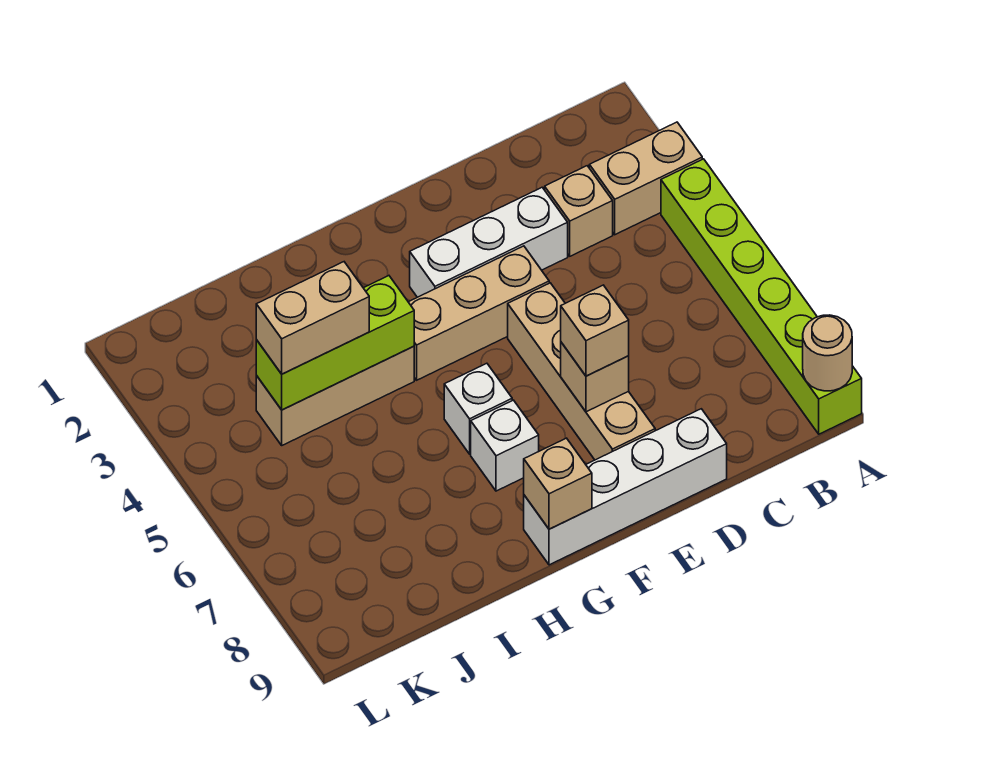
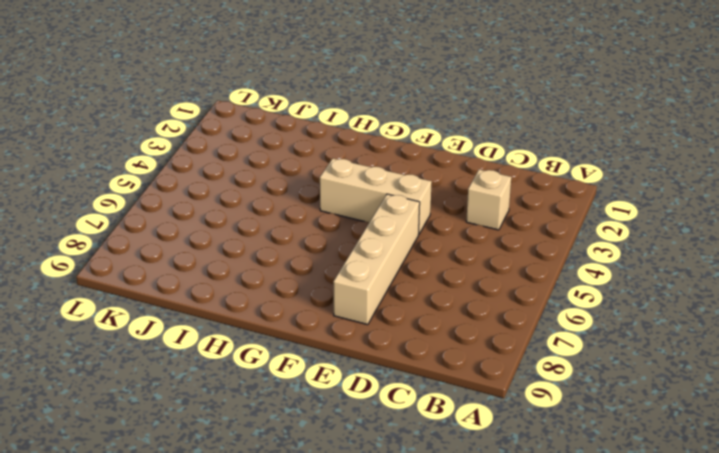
none -> tan 1x2 brick [589,122,702,235]
none -> lime 1x6 brick [661,159,862,434]
none -> white 1x3 brick [410,187,568,297]

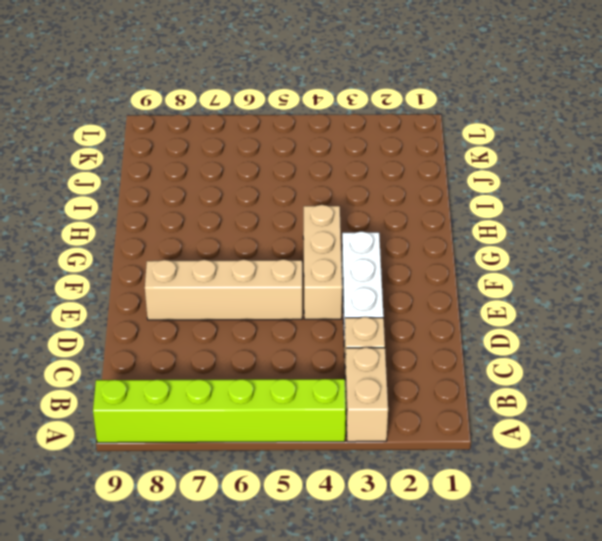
none -> white 1x4 brick [524,409,727,565]
none -> white 1x1 brick [444,363,512,454]
none -> white 1x1 brick [471,400,539,491]

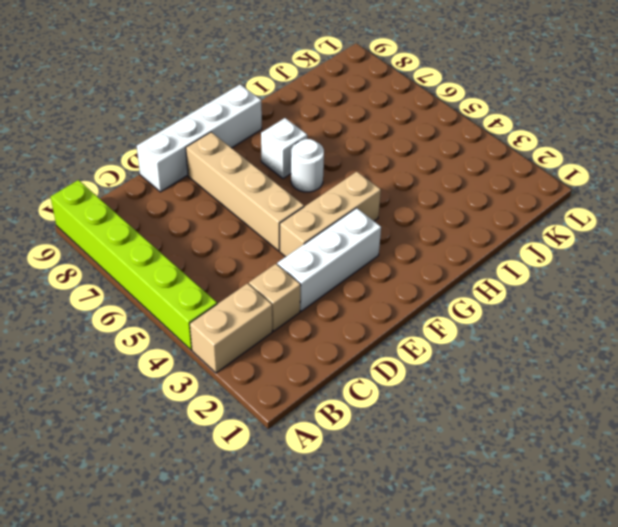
white 1x1 round brick [291,139,324,192] -> white 1x1 brick [444,363,512,454]
none -> tan 1x3 brick [256,346,414,445]
none -> tan 1x1 round brick [803,315,852,391]
none -> tan 1x1 brick [561,342,629,412]

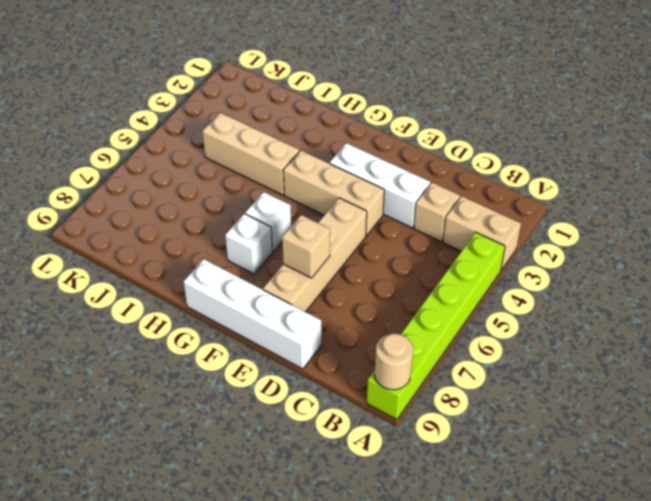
none -> tan 1x1 brick [524,438,592,529]
none -> lime 1x3 brick [256,276,414,410]
none -> tan 1x1 brick [561,285,629,376]

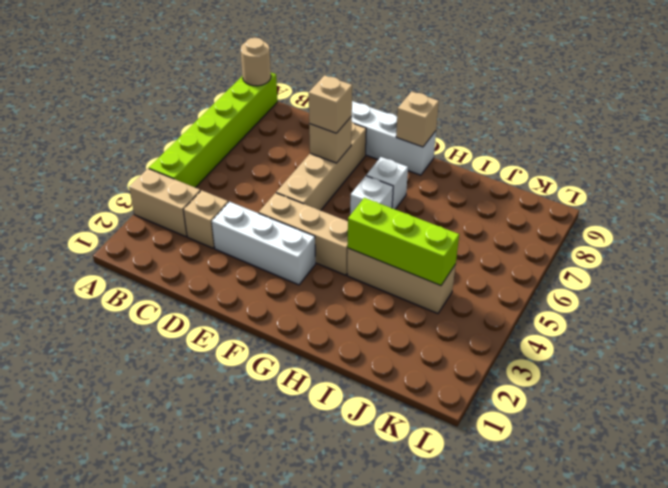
none -> tan 1x2 brick [256,262,369,374]

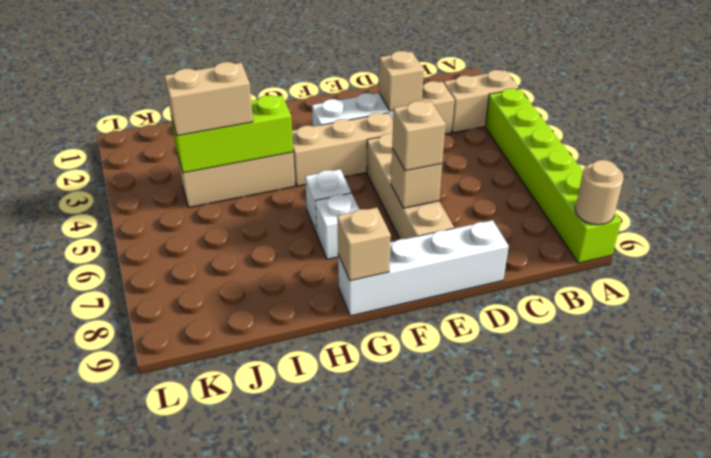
tan 1x1 brick [379,51,424,111] -> none

